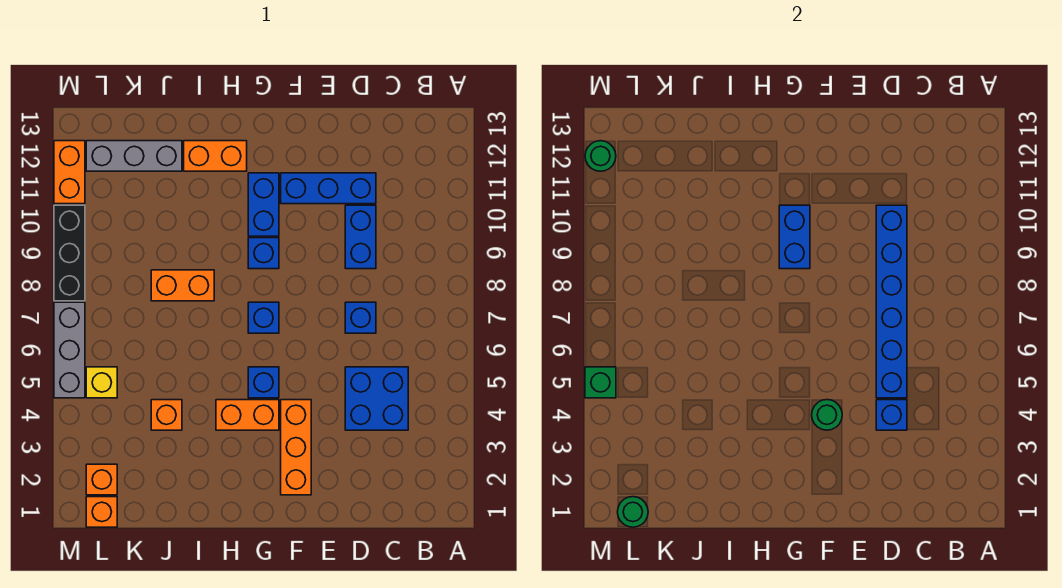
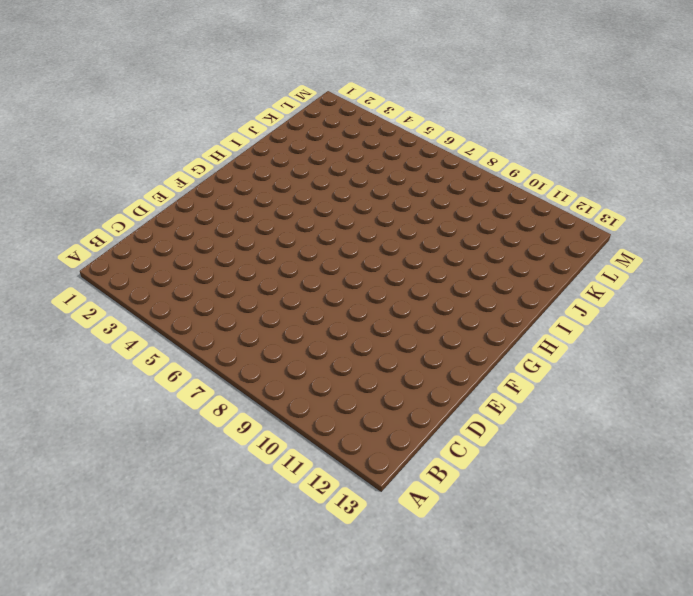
none -> blue 2x2 brick [345,367,408,430]
none -> blue 1x1 brick [345,302,376,333]
none -> blue 1x2 brick [345,205,376,269]

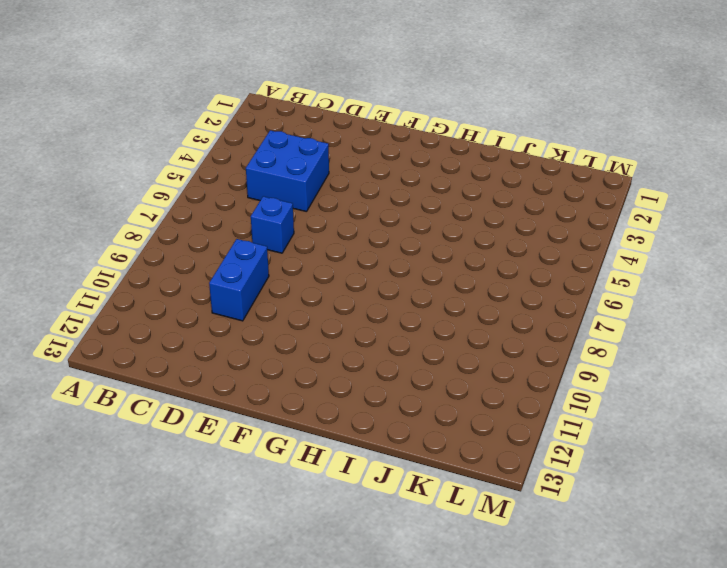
none -> blue 1x3 brick [281,173,376,204]
none -> orange 1x3 brick [281,400,311,495]
none -> orange 1x2 brick [216,400,279,430]

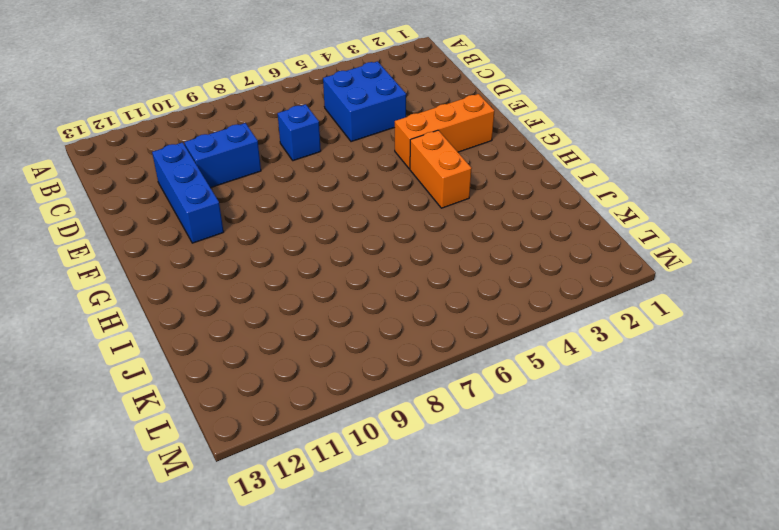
none -> blue 1x1 brick [248,367,279,398]
none -> blue 1x1 brick [248,302,279,333]
none -> blue 1x1 brick [248,238,279,269]

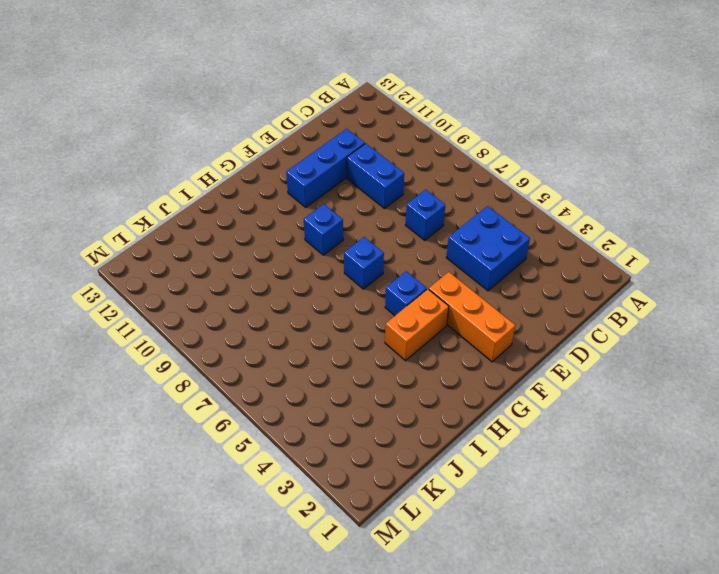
none -> blue 1x2 brick [248,173,279,236]
none -> orange 1x2 brick [184,141,247,171]
none -> orange 1x2 brick [151,270,214,301]

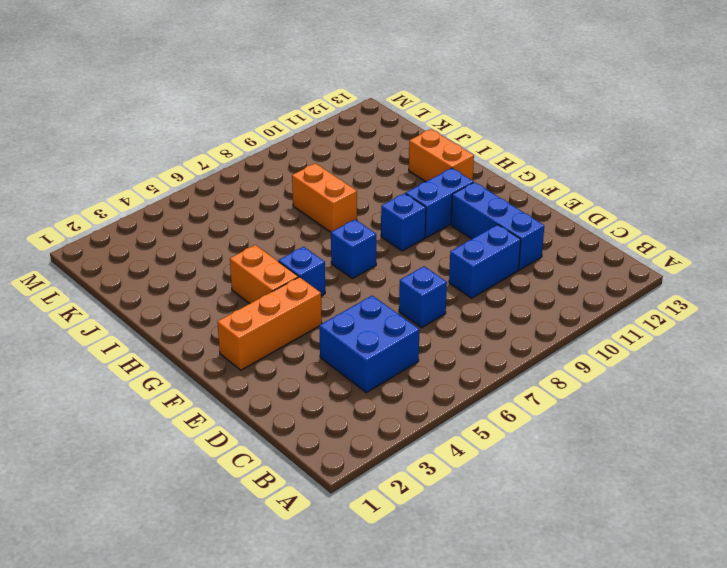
none -> orange 1x1 brick [151,400,182,430]
none -> grey 1x3 brick [86,141,182,171]
none -> orange 1x1 brick [86,497,117,527]

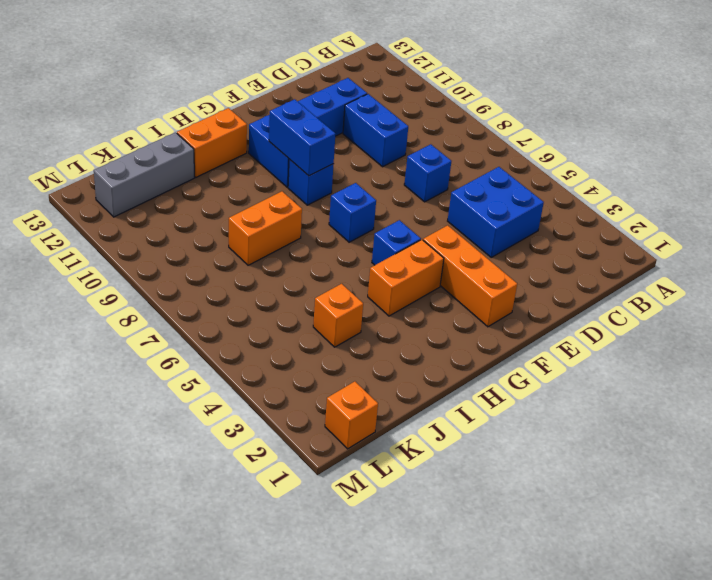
none -> orange 1x1 brick [86,464,117,495]
none -> yellow 1x1 brick [86,367,117,398]
none -> grey 1x3 brick [54,302,85,398]

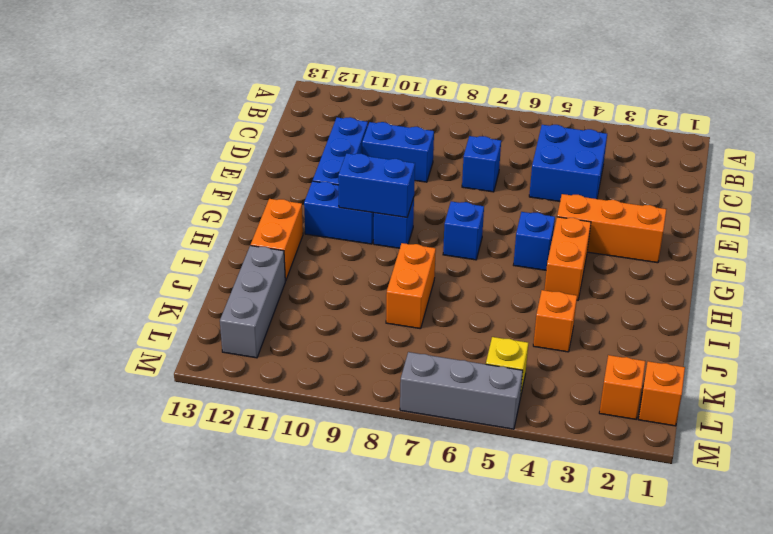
none -> black 1x3 brick [54,205,85,301]
none -> orange 1x2 brick [54,141,85,204]
none -> blue 1x1 brick [876,400,907,430]

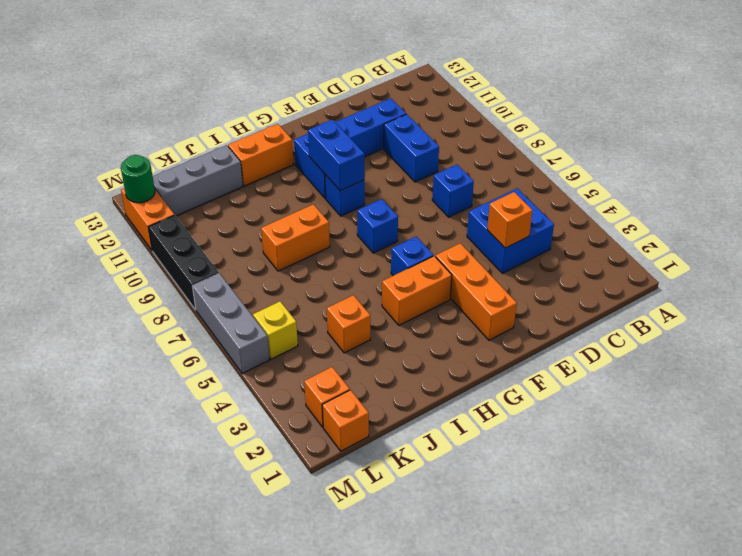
orange 1x1 brick [487,192,533,248] -> blue 1x1 brick [876,400,907,430]
none -> blue 1x6 brick [876,205,907,398]
none -> green 1x1 round brick [812,400,842,430]
none -> green 1x1 round brick [618,497,648,527]

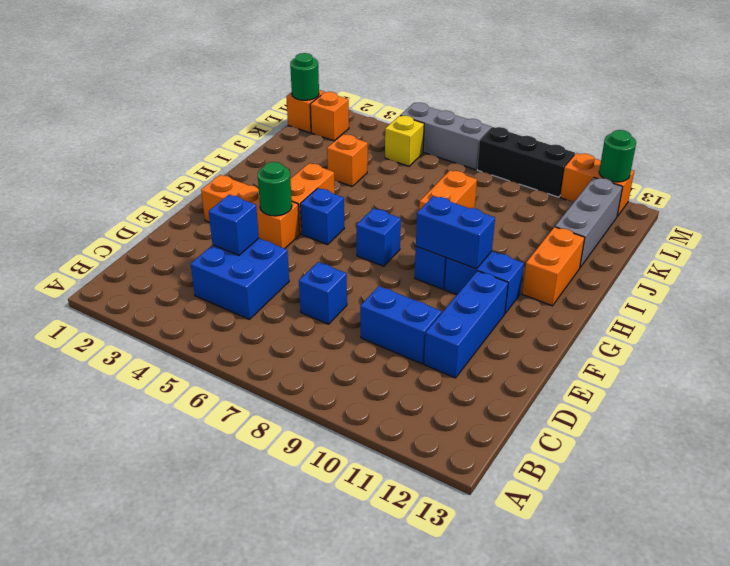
none -> blue 1x6 brick [876,205,907,398]
none -> green 1x1 brick [585,367,616,398]

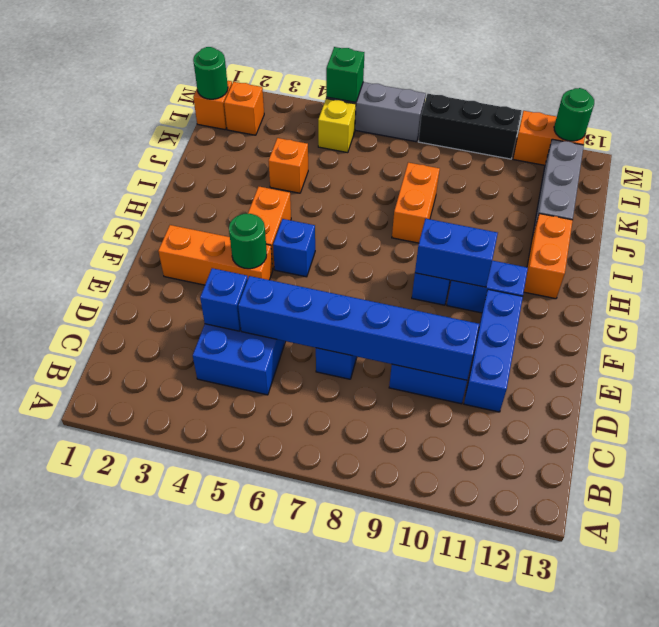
none -> blue 1x1 brick [248,302,279,333]

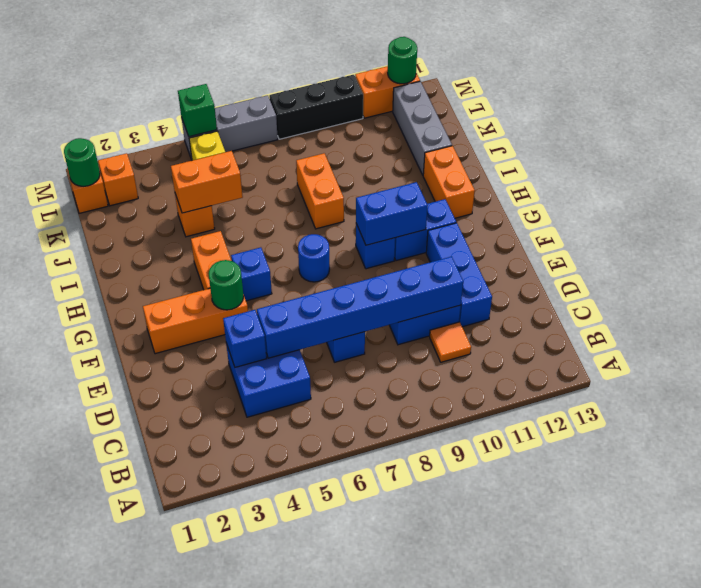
orange 1x1 tile [430,322,471,362] -> none
blue 1x1 round brick [298,234,330,282] -> blue 1x1 brick [248,302,279,333]
orange 1x2 brick [171,151,243,213] -> none

